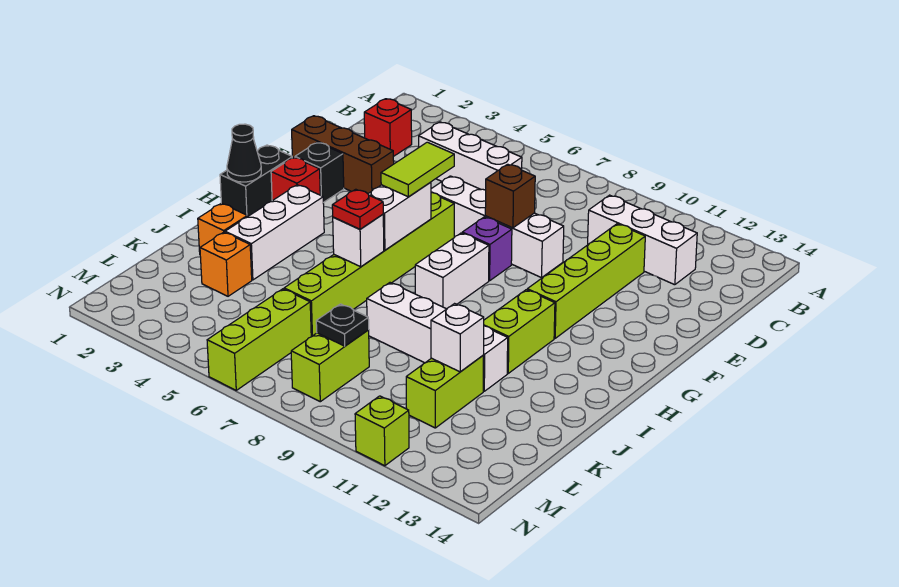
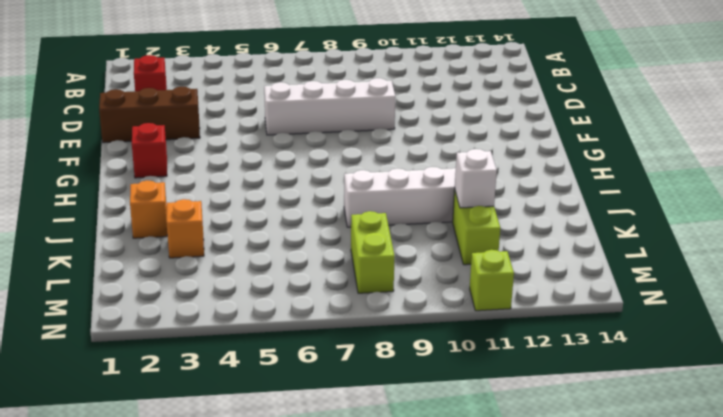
none -> white 1x3 brick [419,122,522,190]
none -> white 1x3 brick [588,195,697,285]
none -> lime 1x4 brick [527,224,645,338]

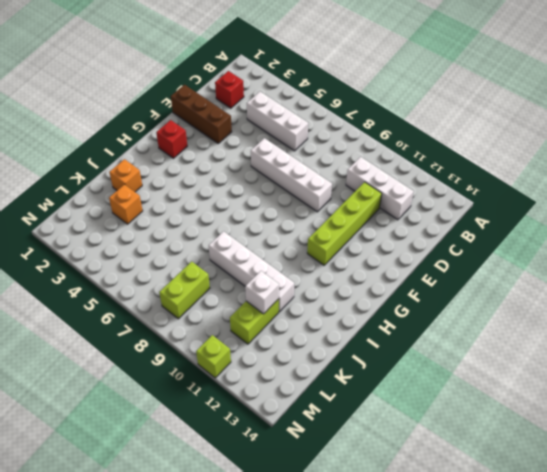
none -> black 1x1 brick [295,142,344,203]
none -> lime 1x6 brick [284,192,454,337]
none -> purple 1x1 brick [462,217,512,281]

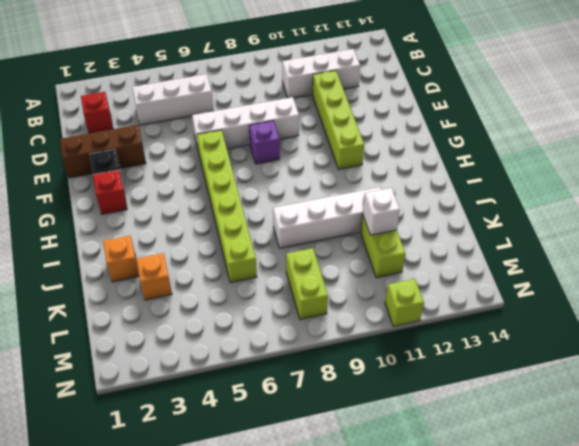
none -> black 1x2 brick [220,145,292,217]
none -> white 1x2 brick [415,233,489,309]
none -> white 1x3 brick [225,185,324,280]

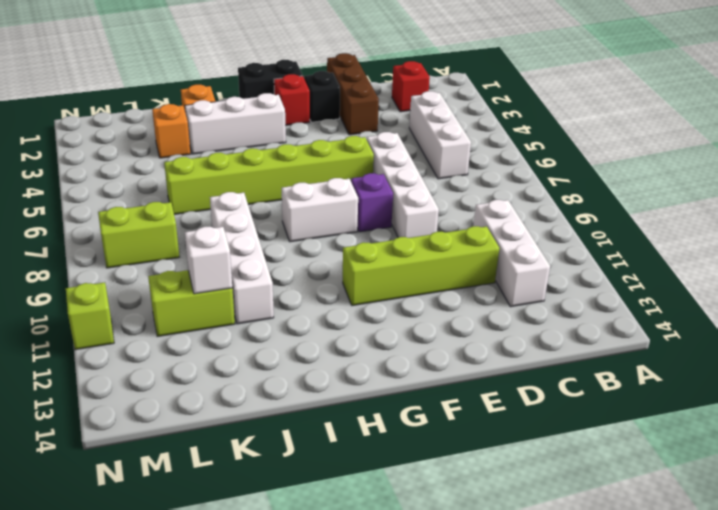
none -> lime 1x2 brick [484,290,555,373]
none -> lime 1x3 brick [207,289,311,390]
none -> brown 1x1 brick [485,164,535,228]

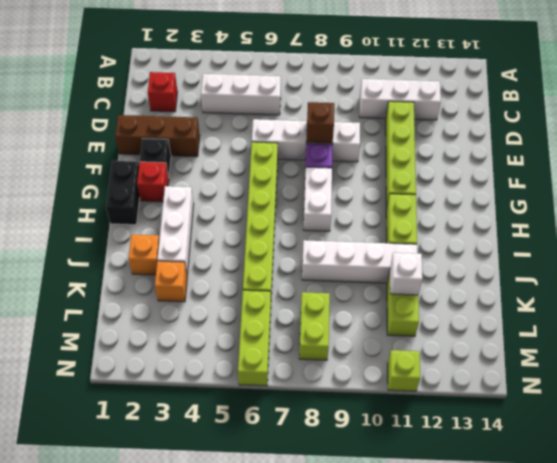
none -> white 1x2 brick [368,182,431,250]
none -> black 1x1 cone [227,124,261,182]
none -> white 1x1 brick [333,215,384,267]

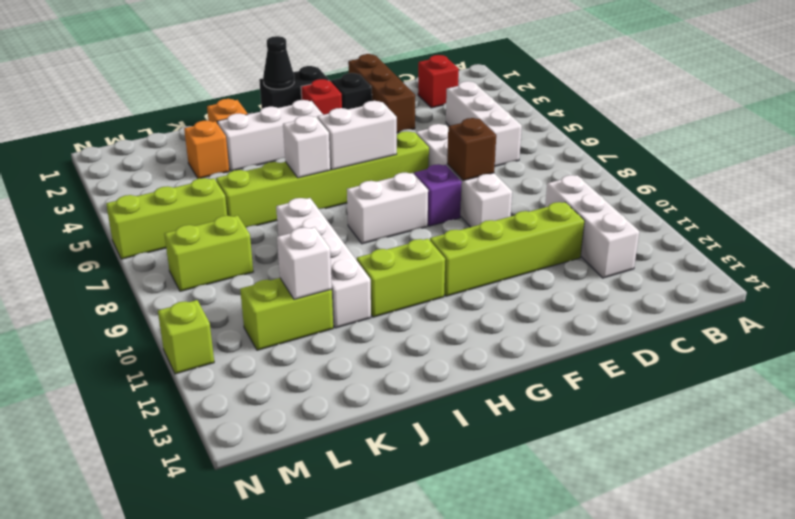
none -> black 1x1 plate [316,304,369,346]
none -> lime 1x2 tile [381,142,454,197]
none -> red 1x1 plate [332,189,383,229]

